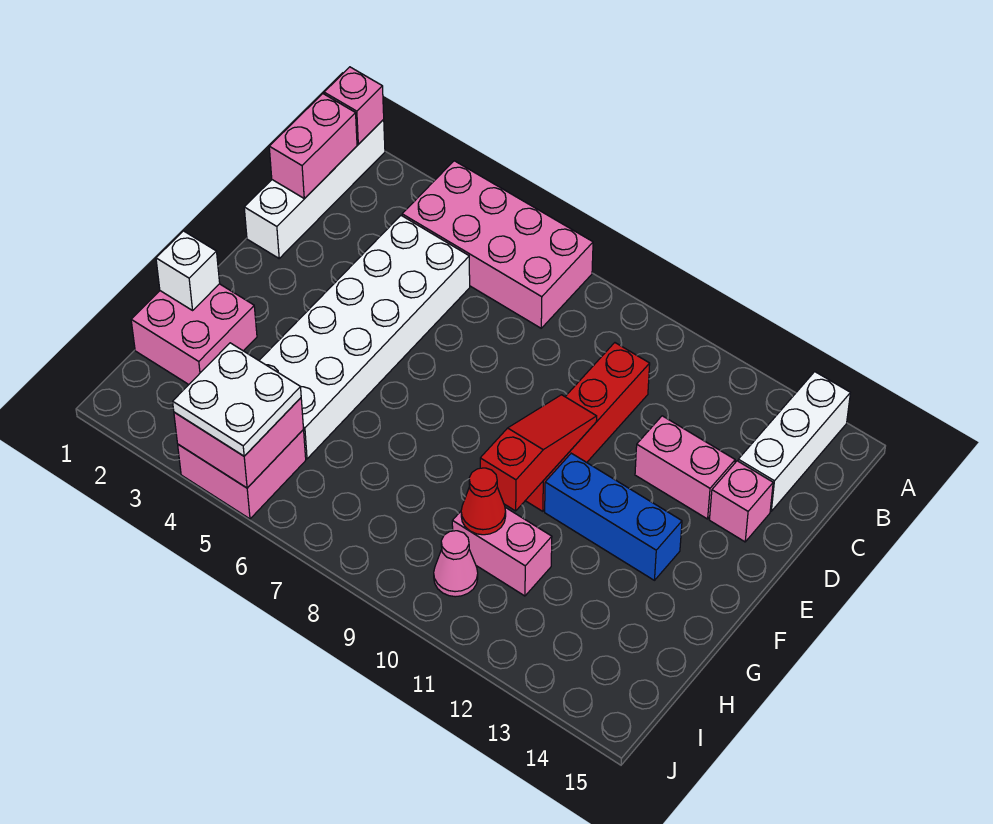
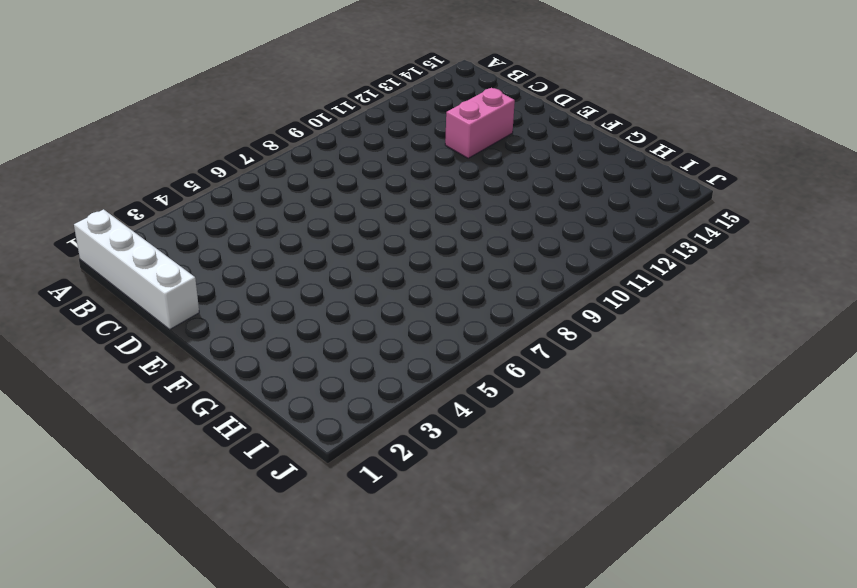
none -> pink 2x4 brick [402,161,593,328]
none -> white 1x3 brick [738,372,850,511]
none -> white 2x6 brick [259,216,470,459]

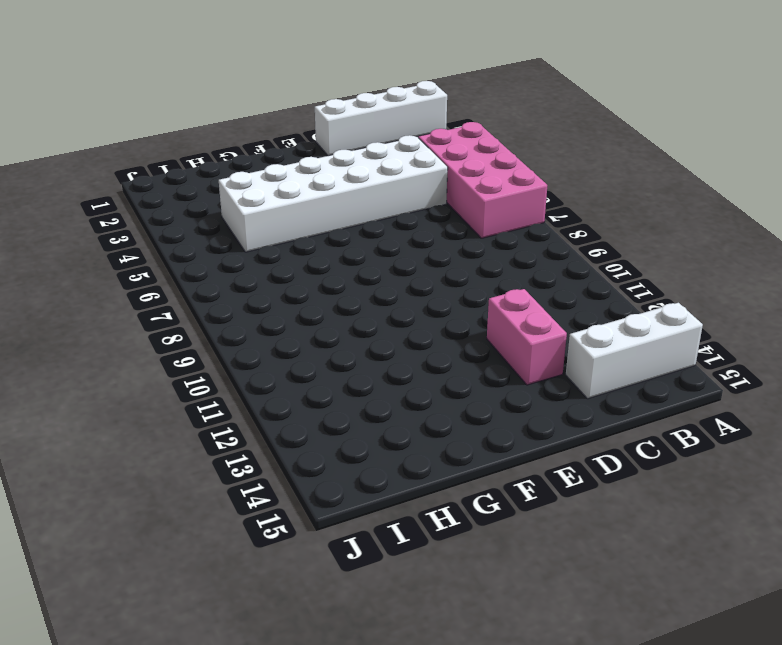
none -> red 1x4 brick [525,343,650,511]
none -> pink 1x1 brick [709,461,773,542]
none -> blue 1x3 brick [545,453,682,580]

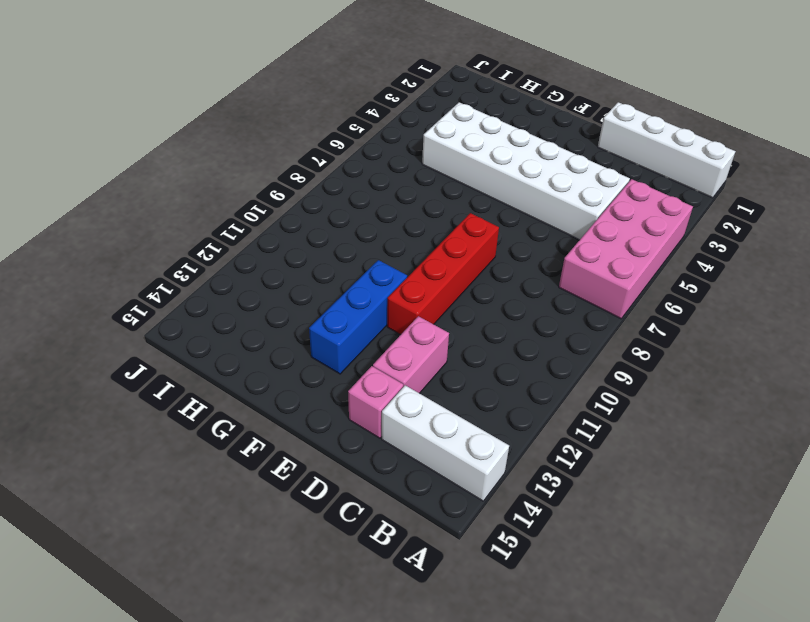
red 1x4 brick [387,213,499,335] -> red 1x4 brick turned to [525,343,650,511]
none -> pink 2x2 brick [131,284,257,384]
none -> pink 1x2 brick [452,507,552,596]
none -> pink 2x2 brick [178,430,306,519]

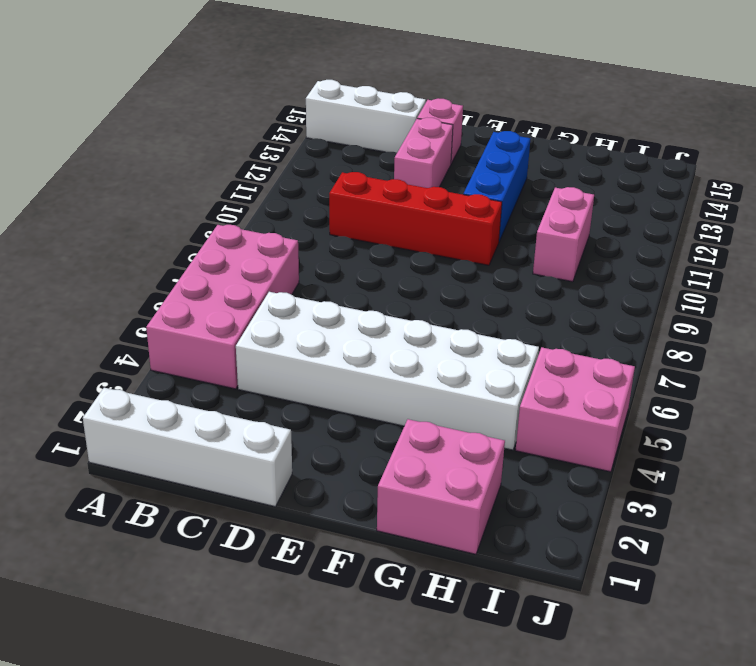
none -> pink 1x1 cone [434,531,478,597]
none -> pink 1x1 brick [324,67,384,144]
none -> pink 1x2 brick [269,94,357,199]

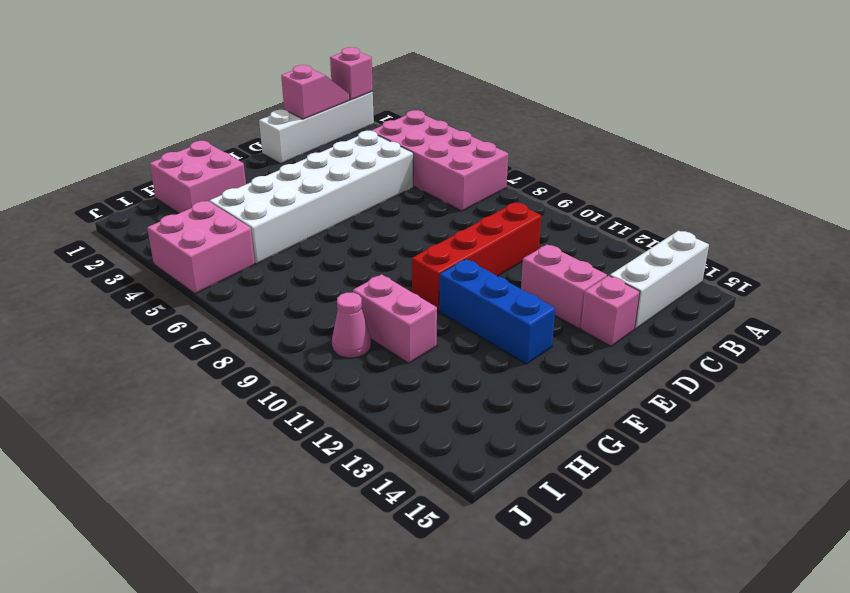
pink 1x2 slope [281,65,350,119] -> pink 1x2 brick [269,94,357,199]
none -> red 1x3 slope [480,395,597,511]
none -> white 1x1 brick [156,231,220,310]
none -> red 1x1 cone [461,468,506,535]

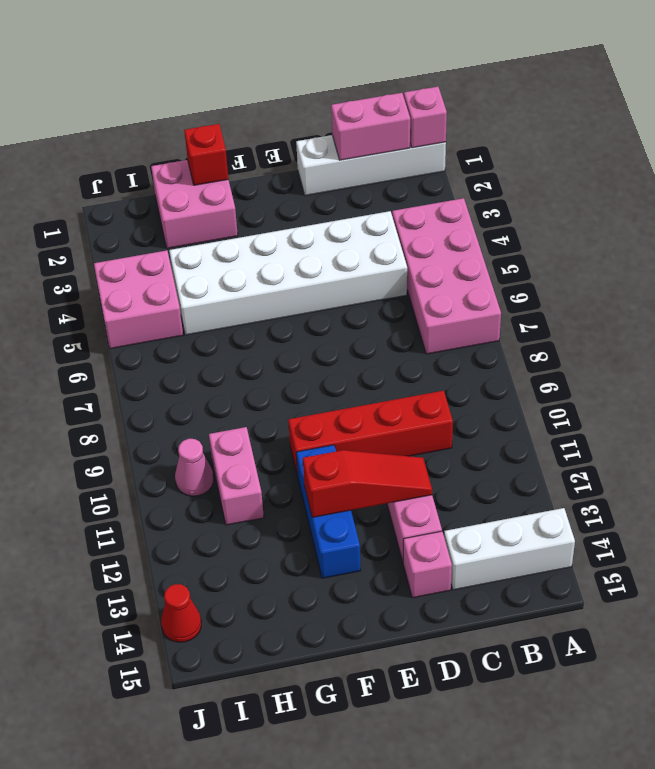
red 1x3 slope [303,450,432,517] -> red 1x3 slope moved to [480,395,597,511]
red 1x1 brick [184,124,228,185] -> white 1x1 brick [156,231,220,310]
red 1x1 cone [161,584,201,642] -> red 1x1 cone moved to [461,468,506,535]
none -> pink 2x2 brick [174,398,303,488]
none -> white 2x2 plate [173,343,301,456]

